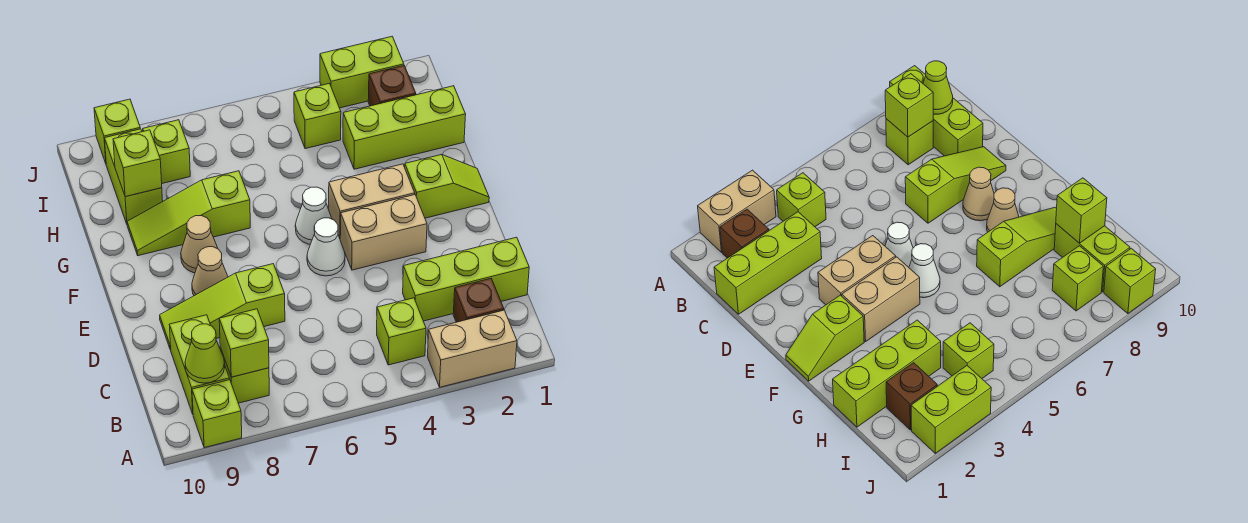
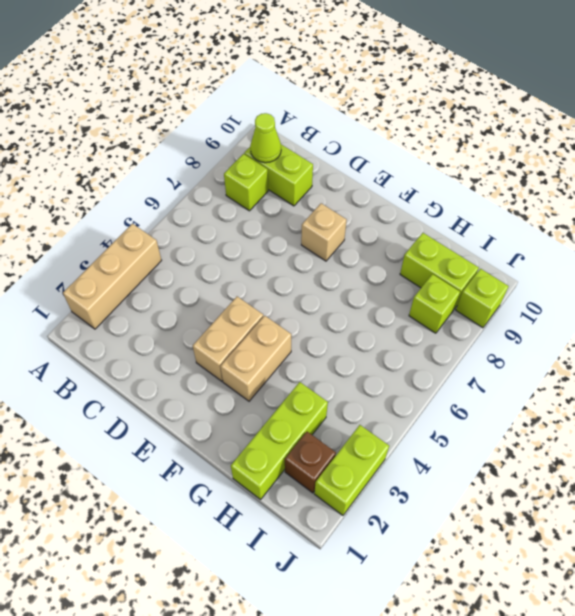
tan 1x3 brick [63,224,162,329] -> tan 1x2 brick [427,310,517,387]
tan 1x1 brick [301,203,347,261] -> tan 1x1 cone [192,247,228,296]
none -> lime 1x1 brick [192,380,242,448]
none -> brown 1x1 brick [453,279,504,322]
none -> lime 1x1 brick [377,298,426,365]

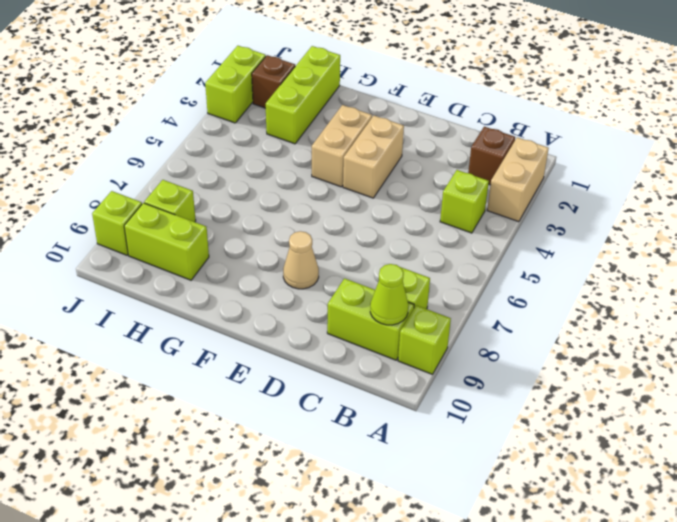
none -> lime 1x3 brick [403,237,529,321]
none -> lime 1x3 slope [160,264,285,350]
none -> white 1x1 cone [307,218,345,276]

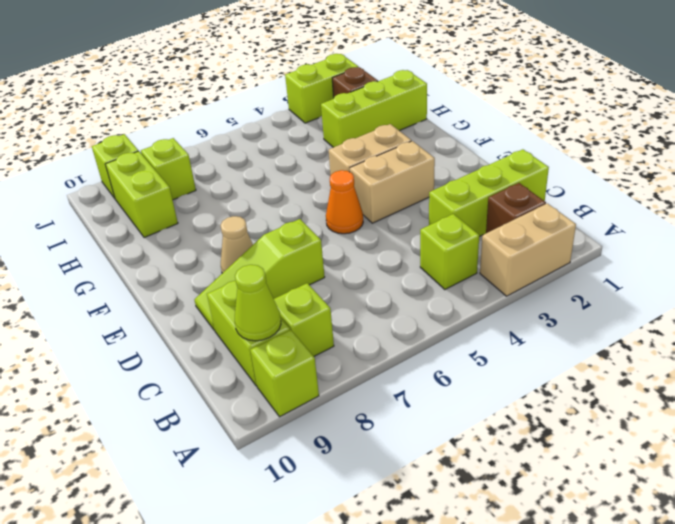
orange 1x1 cone [326,170,363,234] -> white 1x1 cone [307,218,345,276]
none -> lime 1x2 slope [405,154,489,218]
none -> white 1x1 cone [295,187,332,244]
none -> tan 1x1 cone [181,216,218,273]

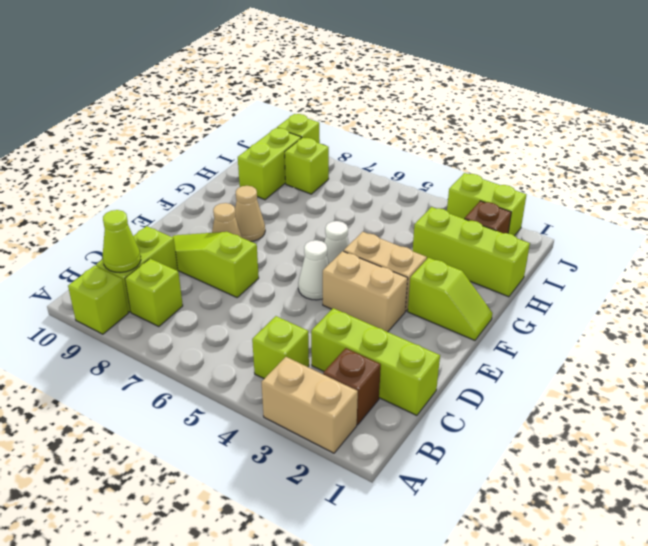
none -> lime 1x3 slope [127,171,250,256]
none -> lime 1x1 brick [294,84,341,149]
none -> lime 1x1 brick [219,309,269,377]

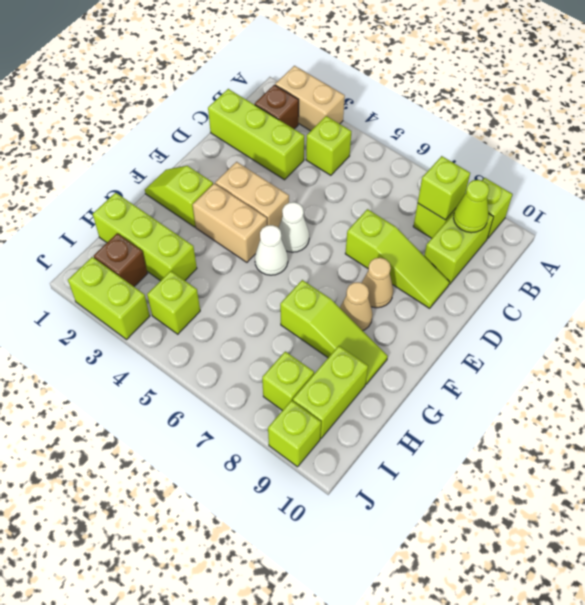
none -> lime 1x1 brick [113,130,162,197]

